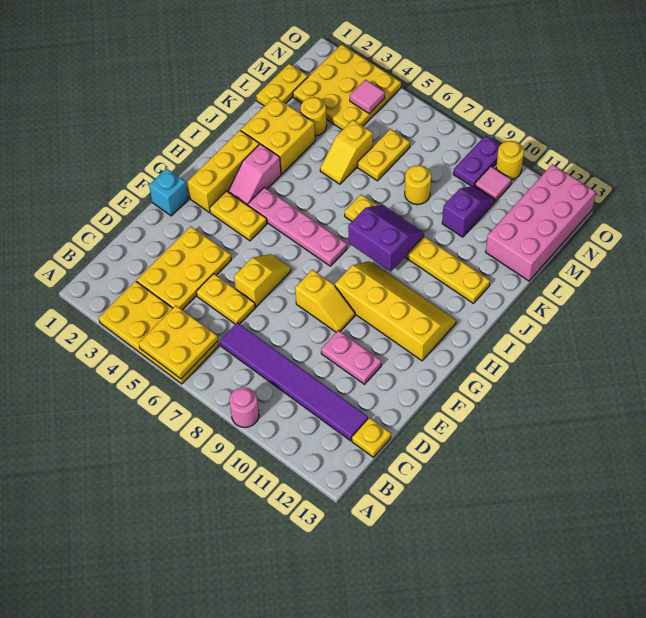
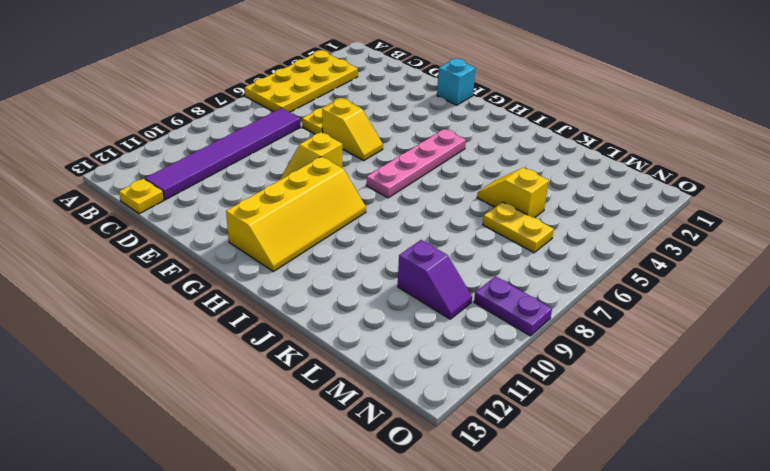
none -> pink 1x1 round brick [229,387,259,427]
none -> yellow 2x3 plate [136,226,231,310]
none -> pink 1x2 plate [321,330,382,384]
none -> yellow 1x3 brick [188,130,259,212]

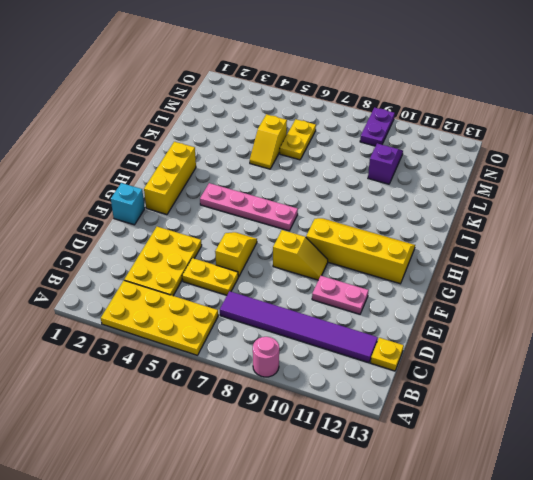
none -> yellow 1x2 plate [210,191,267,241]
none -> pink 1x2 slope [228,144,281,205]
none -> yellow 2x2 brick [241,96,315,174]
none -> yellow 1x6 plate [345,195,490,303]

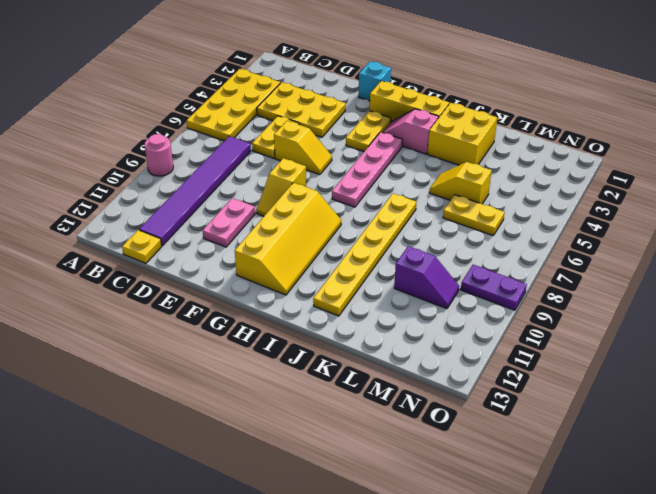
none -> yellow 1x2 plate [256,64,308,106]
none -> yellow 1x1 round brick [301,97,327,136]
none -> yellow 1x1 round brick [405,165,431,205]
none -> pink 2x4 brick [486,164,596,281]

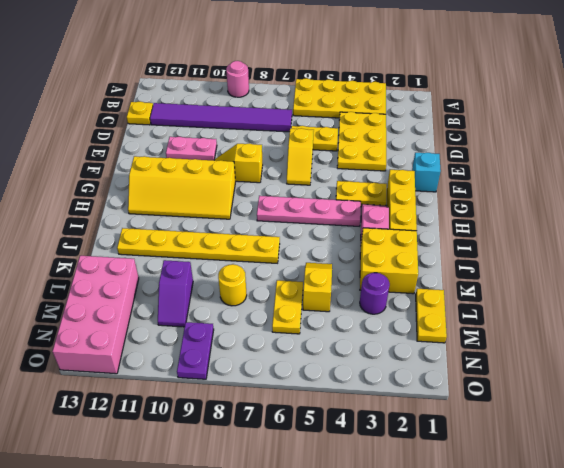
purple 1x1 round brick [360,273,390,314] -> yellow 1x1 round brick [301,97,327,136]
none -> yellow 3x3 plate [293,44,401,130]
none -> pink 1x1 tile [475,166,511,201]
none -> yellow 1x1 round brick [496,141,524,180]
none -> yellow 2x2 plate [139,305,218,379]

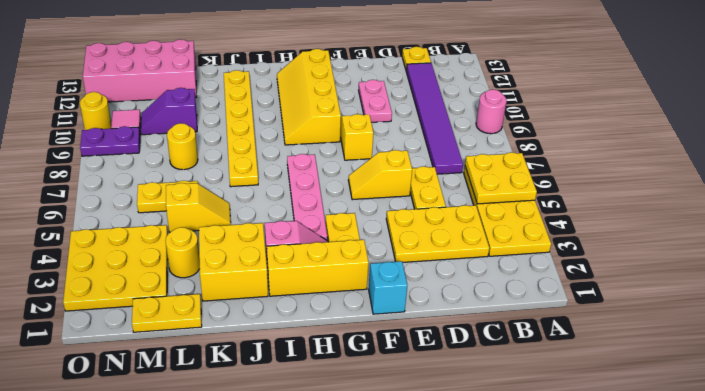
none -> purple 2x2 slope [348,205,424,271]
none -> pink 1x1 tile [350,80,385,114]

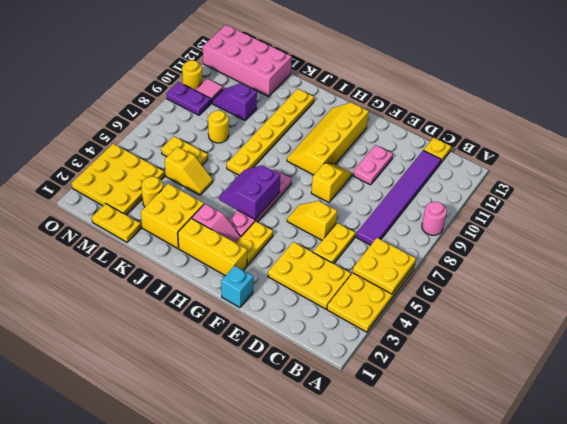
purple 2x2 slope [219,165,280,219] -> purple 2x2 slope moved to [348,205,424,271]
none -> pink 1x1 tile [350,80,385,114]

